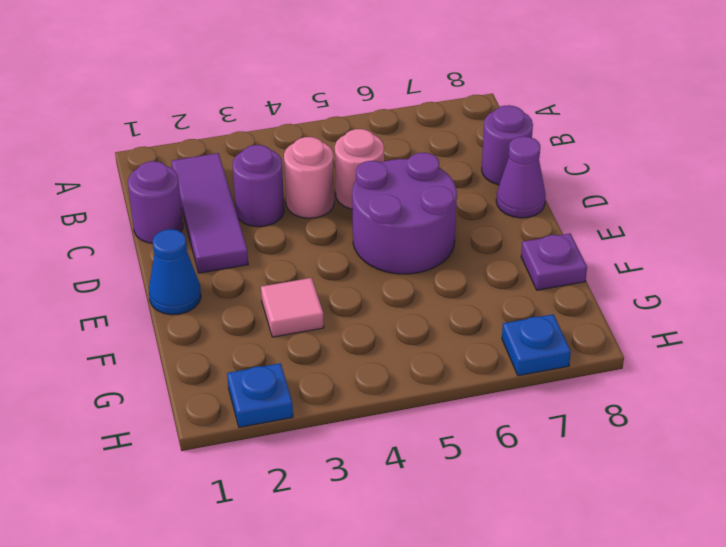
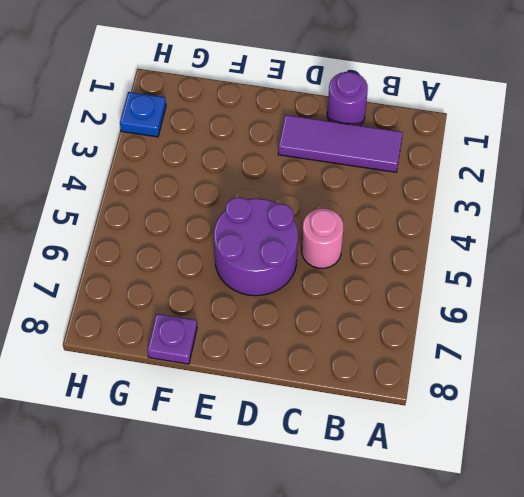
none -> purple 1x1 round brick [232,145,284,227]
none -> pink 1x1 round brick [284,137,334,218]
none -> purple 1x1 round brick [482,105,533,185]

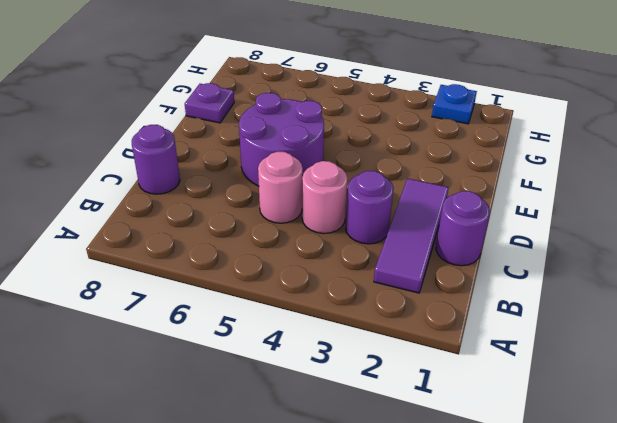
none -> purple 1x1 cone [496,136,546,218]
none -> blue 1x1 cone [149,229,201,315]
none -> pink 1x1 tile [261,278,324,337]

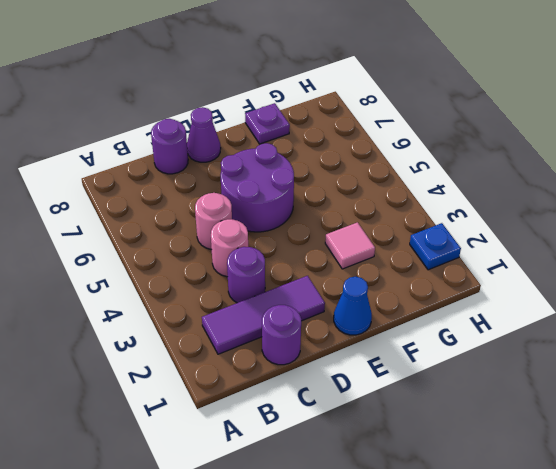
none -> blue 1x1 plate [502,314,571,376]

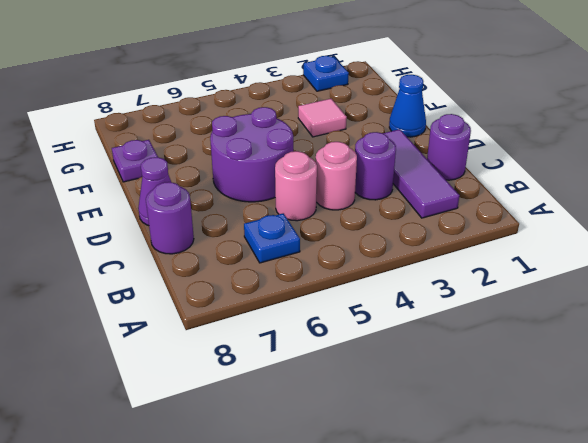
blue 1x1 plate [244,213,300,263] -> blue 1x1 plate moved to [502,314,571,376]

